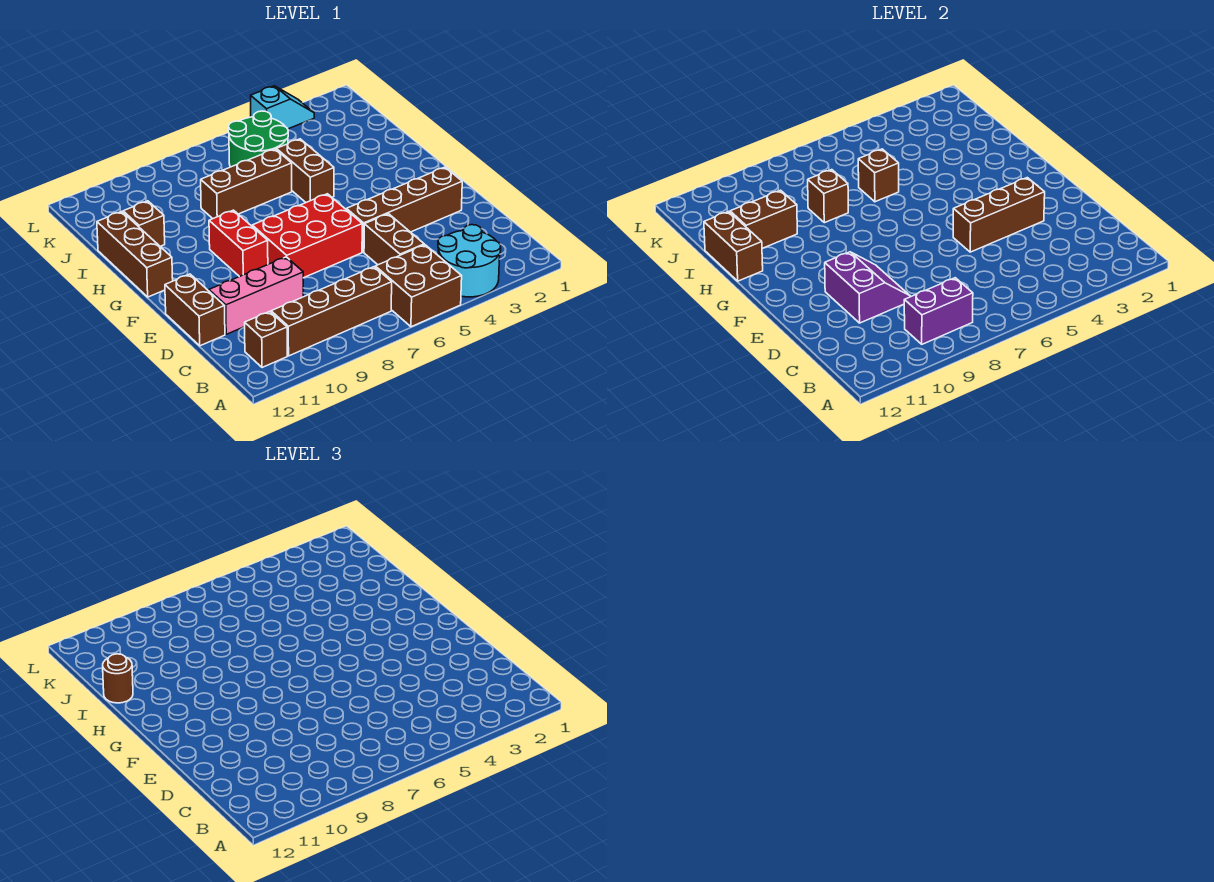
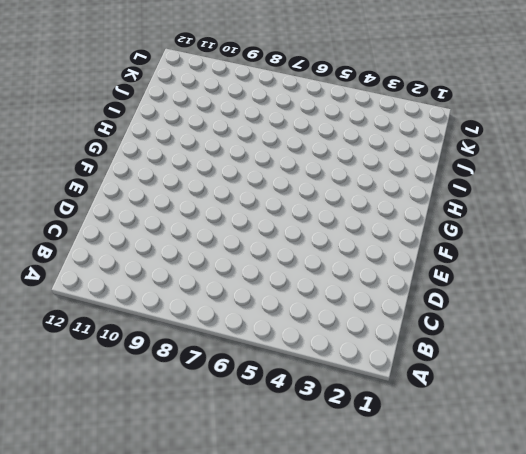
none -> cyan 2x2 round brick [438,225,501,297]
none -> brown 2x2 brick [375,245,462,327]
none -> brown 1x4 brick [271,267,392,356]

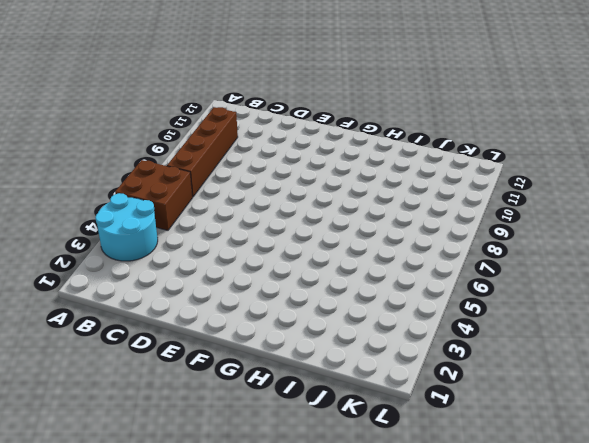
none -> brown 1x1 brick [245,311,287,368]
none -> brown 1x2 brick [364,214,424,265]
none -> pink 1x3 brick [209,257,303,334]

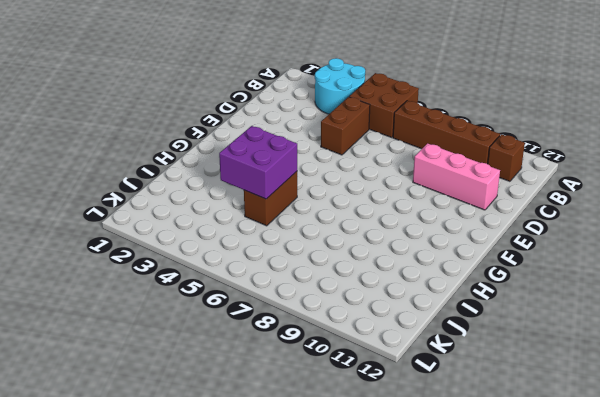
purple 2x2 brick [219,126,297,199] -> none
none -> brown 1x2 brick [165,274,225,346]
none -> brown 1x4 brick [346,167,462,252]
none -> red 2x3 brick [252,194,362,278]

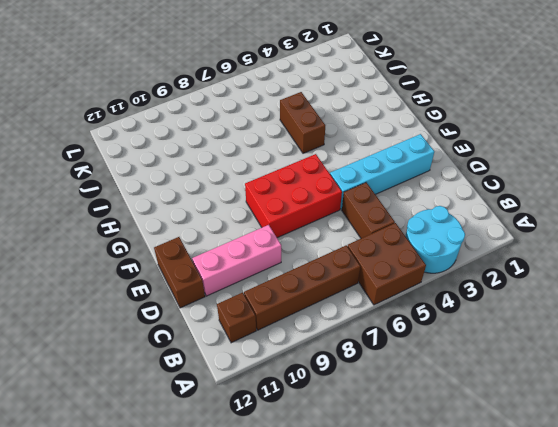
cyan 1x4 brick [330,134,434,209] -> brown 1x4 brick [346,167,462,252]
none -> red 1x2 brick [209,210,268,277]
none -> brown 1x3 brick [97,212,173,297]
none -> brown 1x3 brick [201,149,292,219]

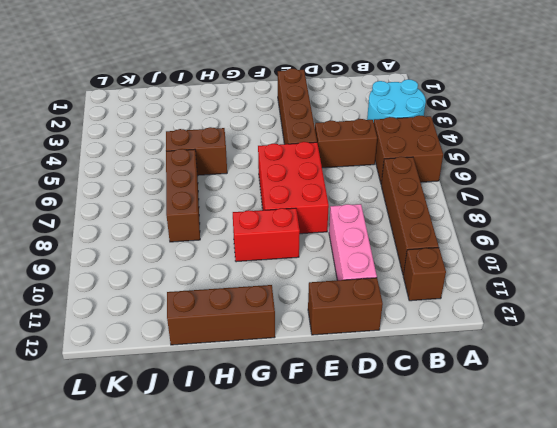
none -> brown 1x1 brick [123,201,165,246]
none -> green 2x2 round brick [228,111,288,167]
none -> cyan 1x2 slope [251,86,314,129]

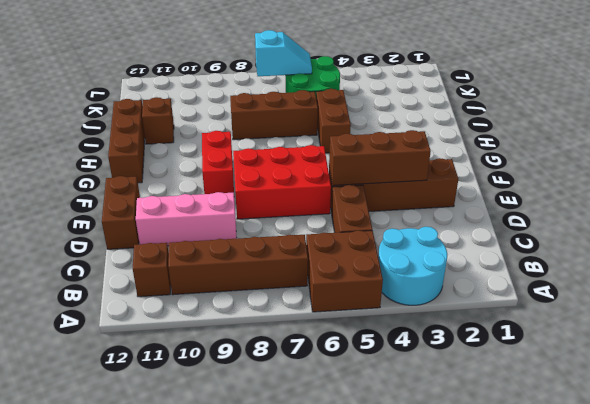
cyan 1x2 slope [255,30,312,76] -> cyan 1x2 slope moved to [251,86,314,129]
none -> purple 1x2 brick [904,278,973,344]
none -> purple 2x2 slope [825,252,910,323]
none -> brown 1x2 brick [704,212,763,281]

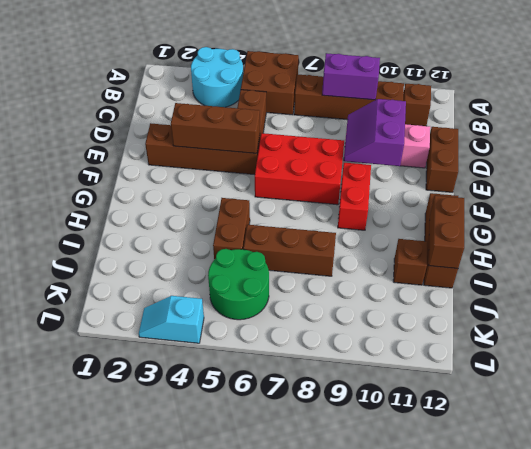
none -> brown 1x1 brick [858,149,899,202]
none -> brown 1x1 brick [808,170,848,223]
none -> brown 1x2 brick [730,190,797,249]

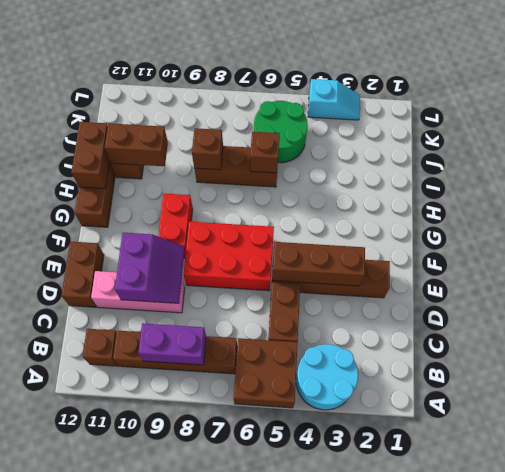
none -> brown 1x2 brick [276,139,334,202]
none -> brown 1x1 round brick [103,654,133,703]

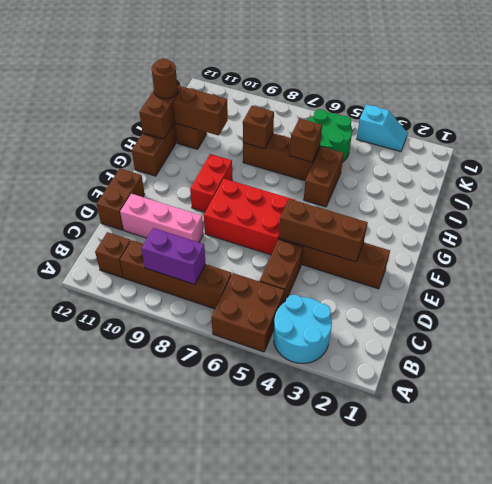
none -> purple 2x2 slope [825,252,910,323]

